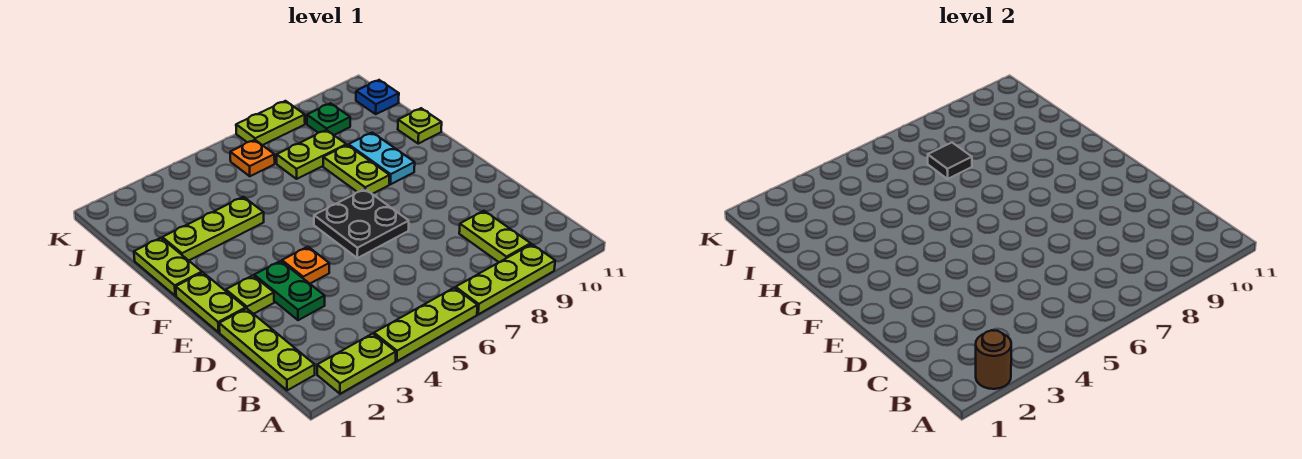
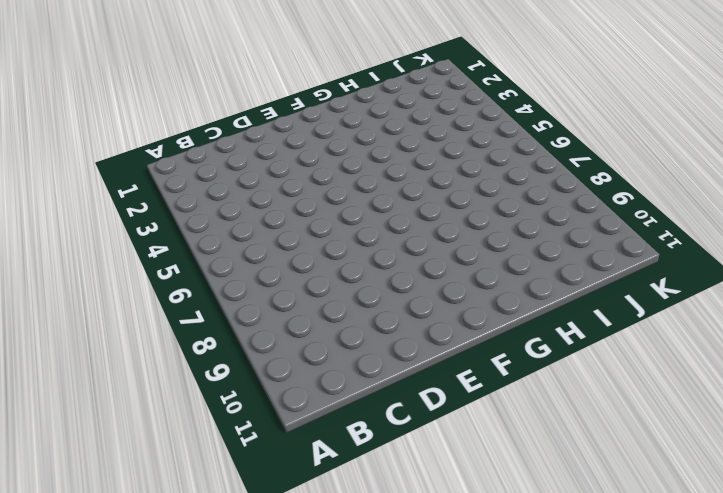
none -> lime 1x2 plate [317,334,396,394]
none -> lime 1x3 plate [374,288,478,361]
none -> lime 1x3 plate [456,244,555,314]

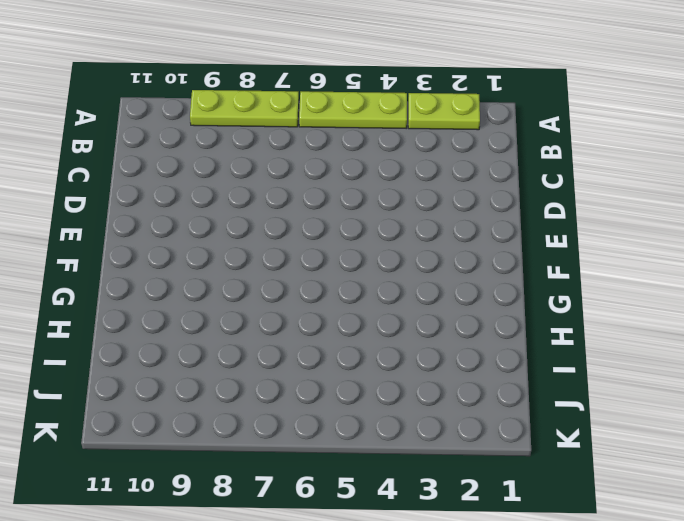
none -> lime 1x3 plate [219,308,315,390]
none -> lime 1x2 plate [459,211,531,262]
none -> green 1x2 plate [254,261,325,320]

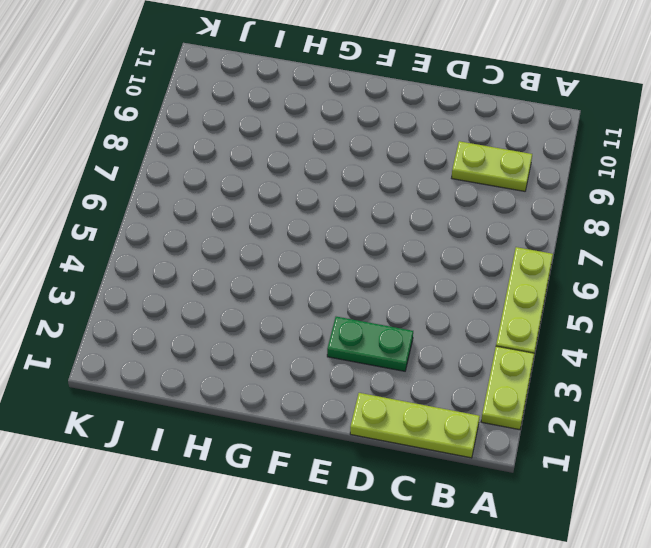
none -> lime 1x3 plate [456,244,555,314]
none -> lime 1x2 plate [176,272,246,332]
none -> lime 1x1 plate [226,275,274,314]

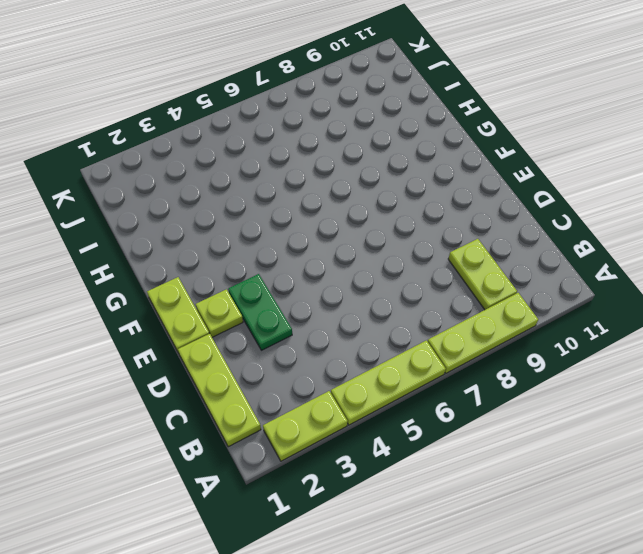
none -> orange 1x1 plate [282,247,329,284]
none -> black 2x2 plate [314,189,409,258]
none -> lime 1x2 plate [134,238,202,296]

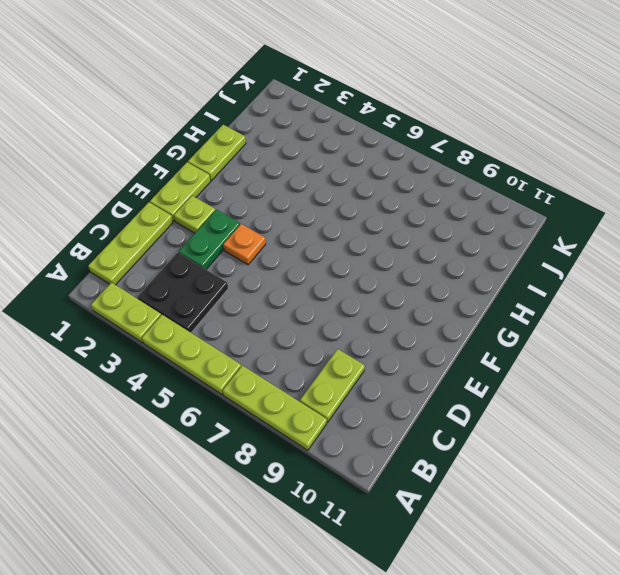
black 2x2 plate [138,253,228,333] -> black 2x2 plate moved to [314,189,409,258]
none -> lime 1x2 plate [323,145,390,194]
none -> cyan 1x2 plate [349,133,415,184]
none -> lime 1x3 plate [162,197,264,260]

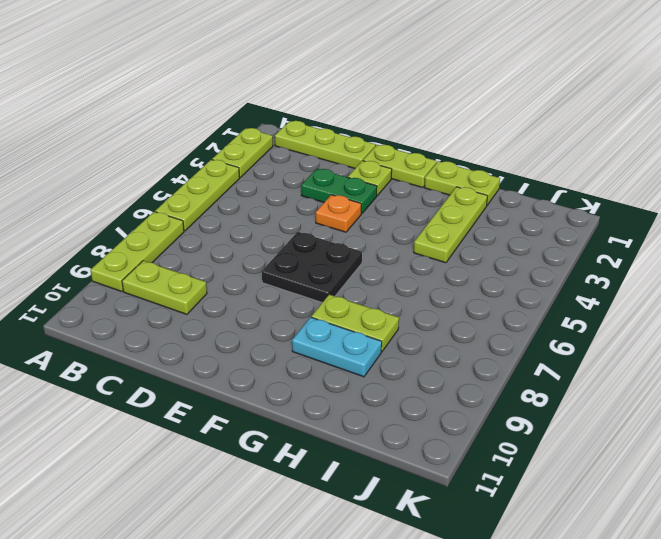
none -> lime 1x1 plate [398,108,442,144]
none -> lime 1x2 plate [277,130,346,179]
none -> orange 1x1 plate [230,140,275,176]

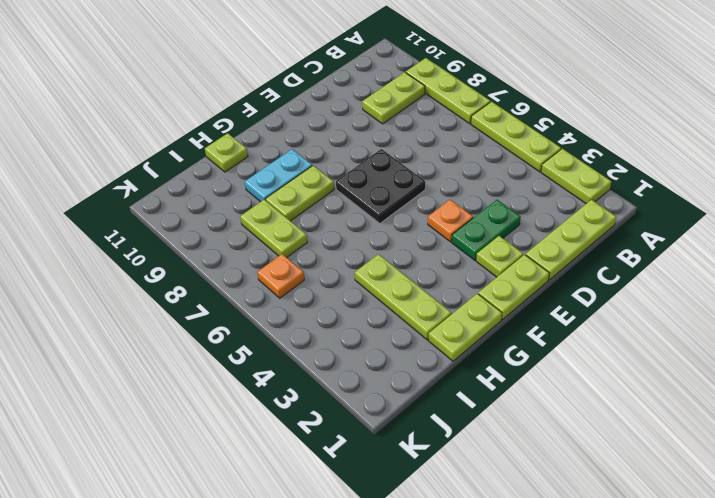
none -> green 1x1 plate [307,103,350,135]
none -> blue 1x1 plate [356,80,399,114]
none -> lime 1x2 plate [236,101,305,145]

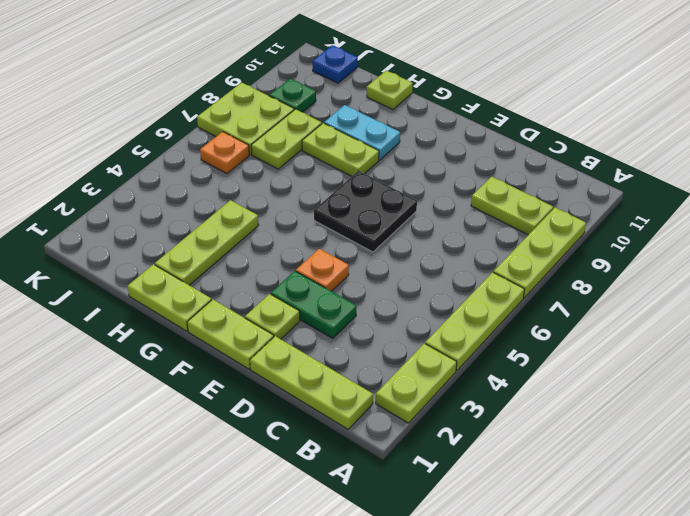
lime 2x2 plate [197,83,294,154] -> lime 1x2 plate [236,101,305,145]
none -> brown 1x1 round brick [976,330,1011,389]
none -> black 1x1 tile [928,143,972,179]

